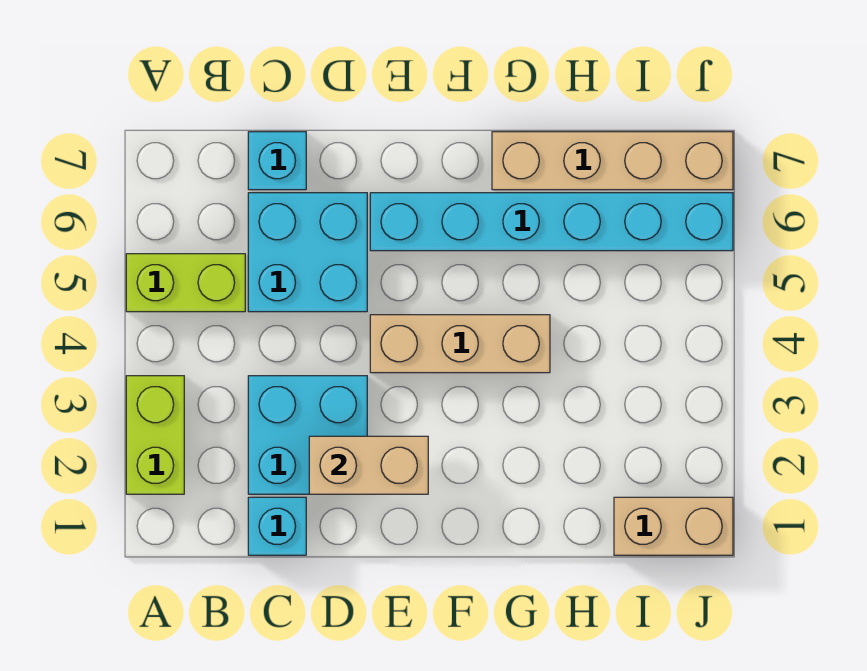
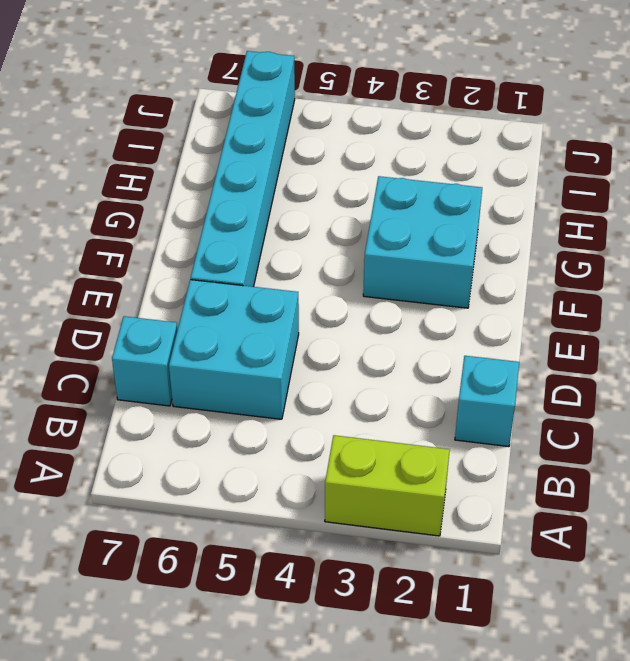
cyan 2x2 brick [363,176,482,308] -> cyan 2x2 brick moved to [248,376,367,494]
none -> lime 1x2 brick [126,254,245,312]
none -> tan 1x3 brick [370,315,550,373]

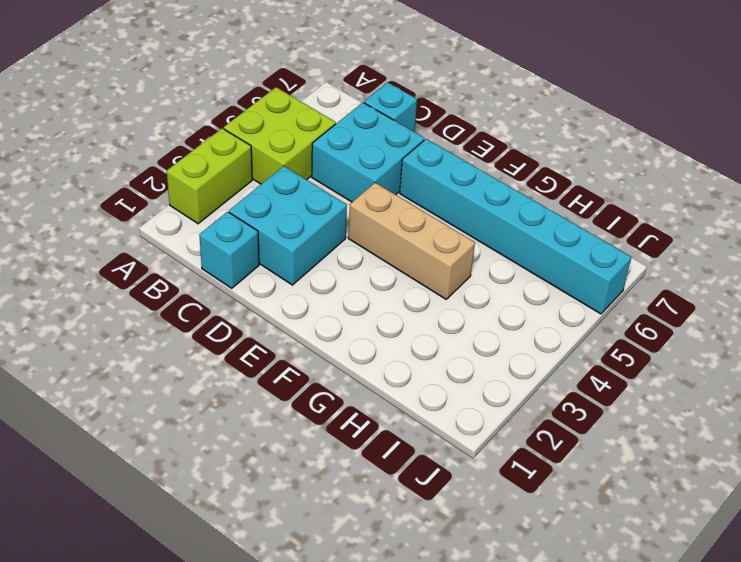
lime 2x2 brick [224,87,336,184] -> lime 1x2 brick [126,254,245,312]
none -> tan 1x4 brick [492,132,733,190]
none -> tan 1x2 brick [614,497,733,555]

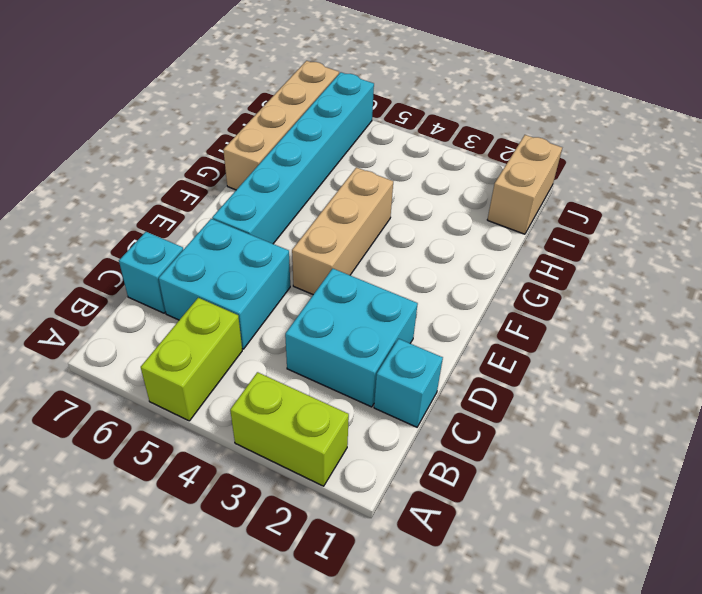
none -> tan 1x2 brick [309,436,428,494]

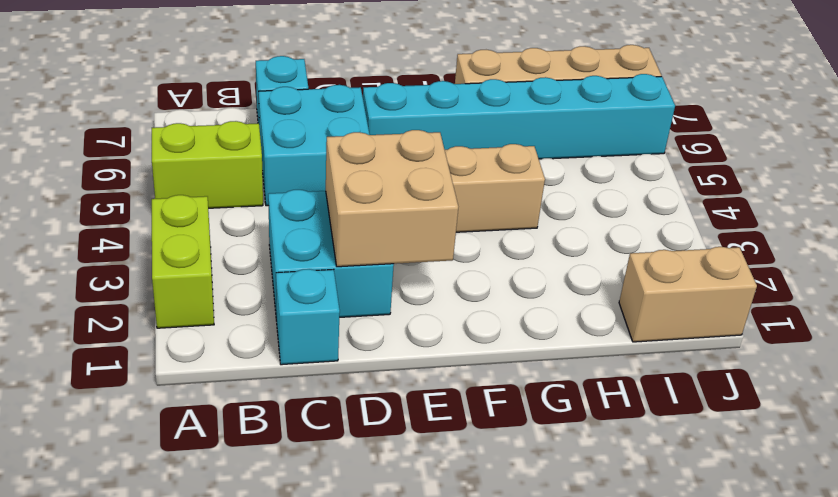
tan 2x2 brick [326,130,458,267] -> tan 1x2 brick [309,436,428,494]

